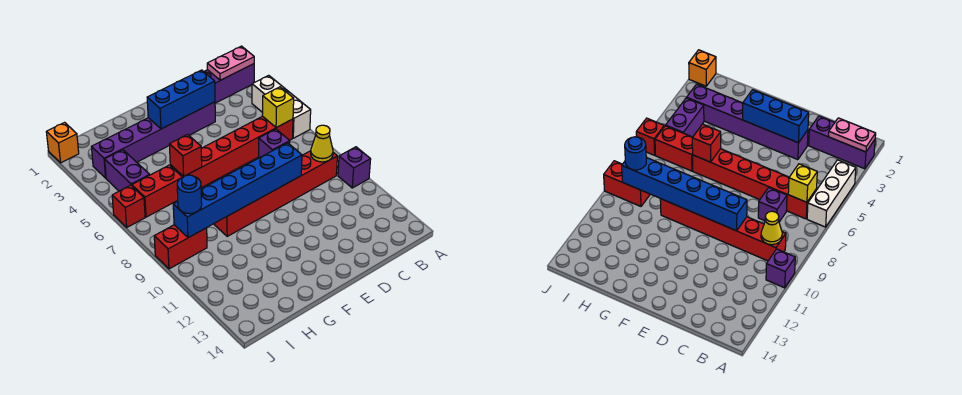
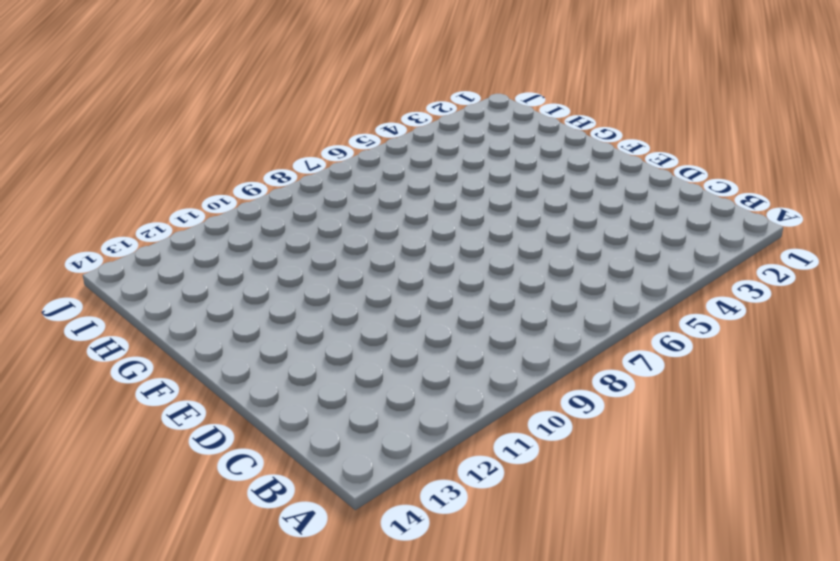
none -> purple 1x3 brick [204,64,254,103]
none -> white 1x3 brick [252,75,311,138]
none -> purple 1x1 brick [338,147,371,188]

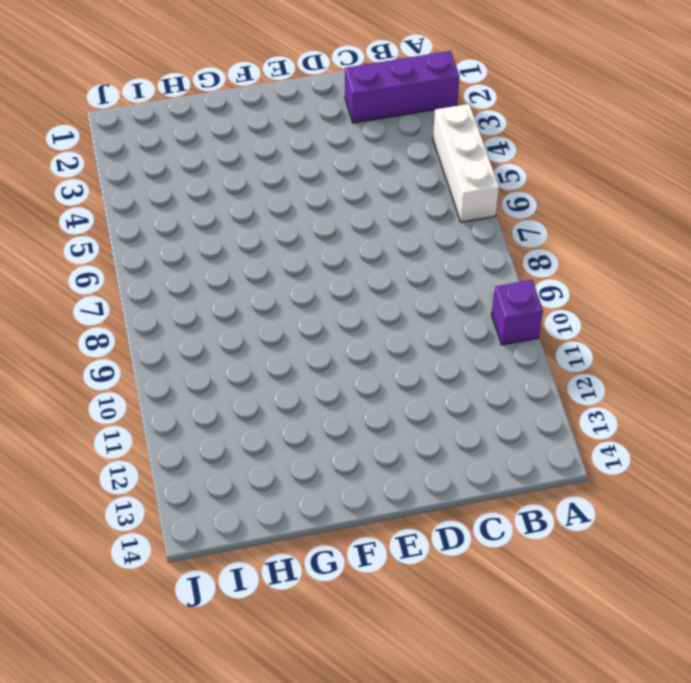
none -> red 1x6 brick [170,116,293,188]
none -> red 1x6 brick [214,151,337,236]
none -> purple 1x1 brick [259,129,290,158]

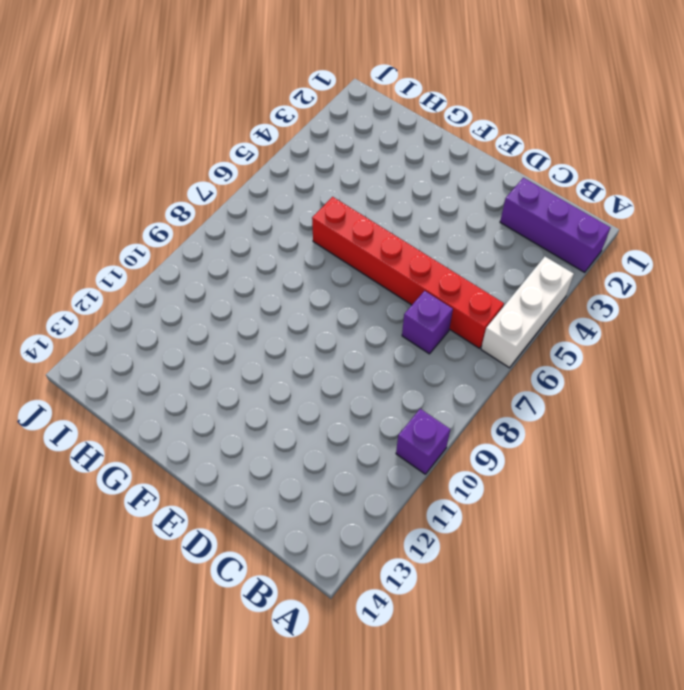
none -> red 1x6 brick [214,151,337,236]
none -> purple 1x6 brick [92,102,215,178]
none -> red 1x2 brick [132,165,182,217]

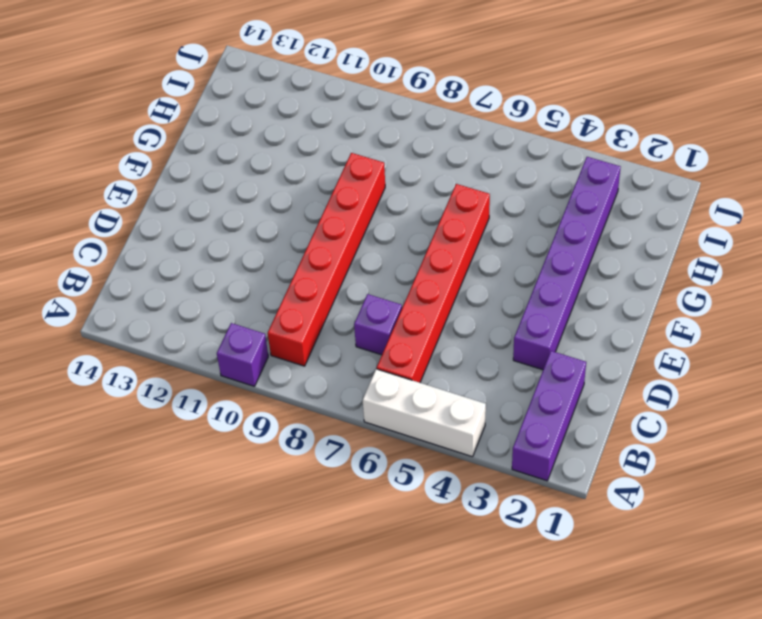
none -> red 1x2 brick [132,165,182,217]
none -> purple 1x2 brick [105,150,149,191]
none -> red 1x2 brick [154,225,207,269]

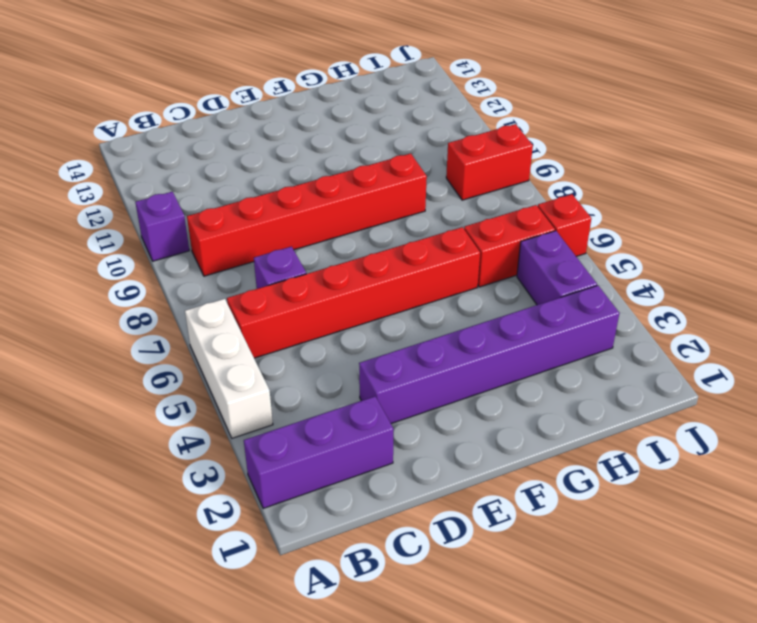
none -> orange 1x1 brick [46,122,79,163]
none -> pink 1x2 plate [207,46,254,80]
none -> yellow 1x1 brick [262,87,294,128]

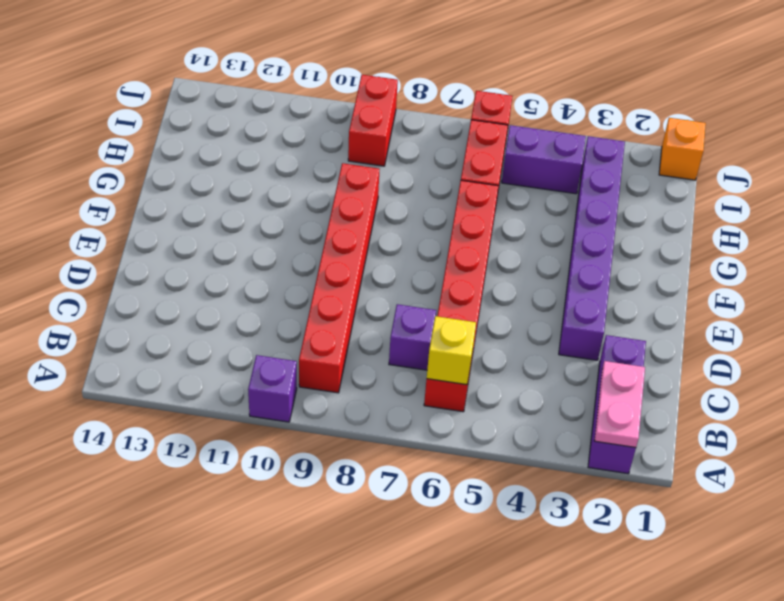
none -> white 1x3 brick [252,75,311,138]
none -> yellow 1x1 cone [311,125,333,162]
none -> blue 1x3 brick [147,70,215,129]

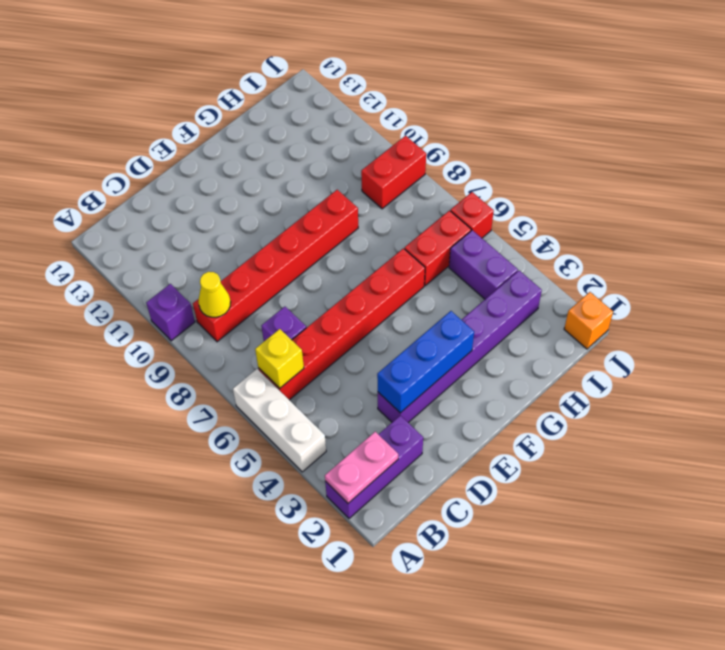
none -> blue 1x6 brick [173,143,302,238]
none -> red 1x1 brick [169,135,202,176]
none -> blue 1x1 round brick [177,175,202,214]

